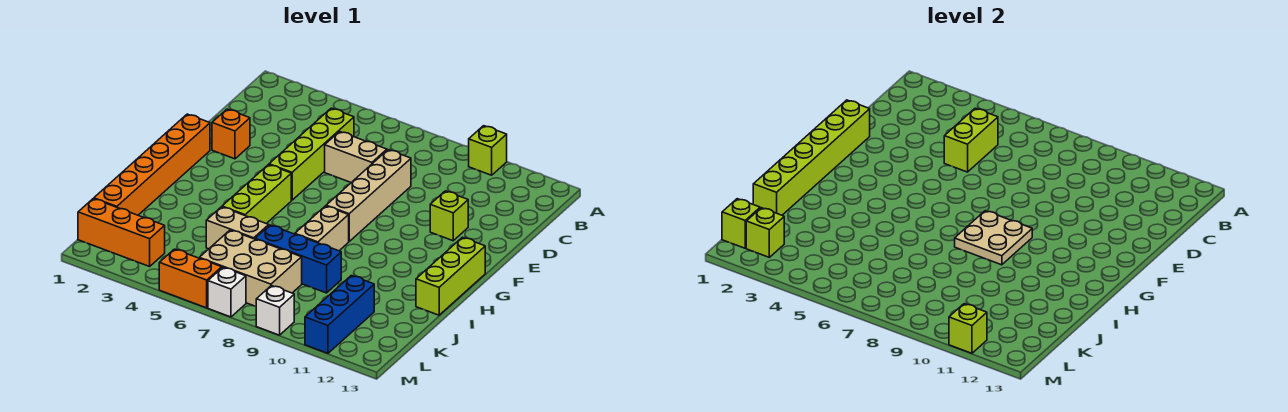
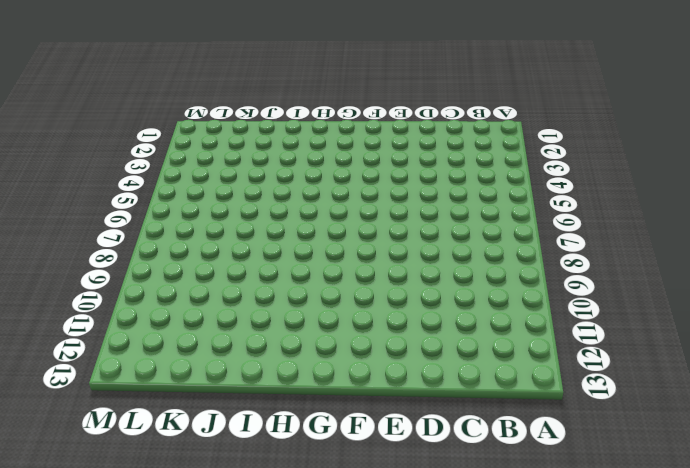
none -> lime 1x1 brick [469,126,507,175]
none -> lime 1x4 brick [269,108,354,200]
none -> tan 1x2 brick [325,131,387,182]

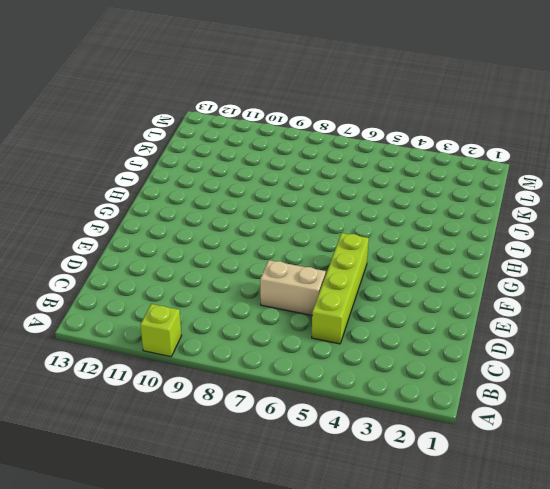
none -> tan 1x4 brick [326,150,411,241]
none -> orange 1x1 brick [212,109,250,159]
none -> lime 1x1 brick [430,191,468,241]

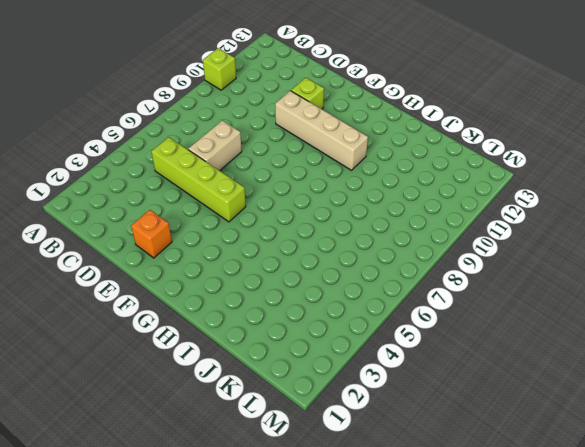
tan 1x4 brick [275,91,368,170] -> tan 1x4 brick moved to [326,150,411,241]
none -> orange 1x6 brick [94,114,210,215]
none -> lime 1x3 brick [222,165,291,224]
none -> lime 1x3 brick [416,237,485,315]

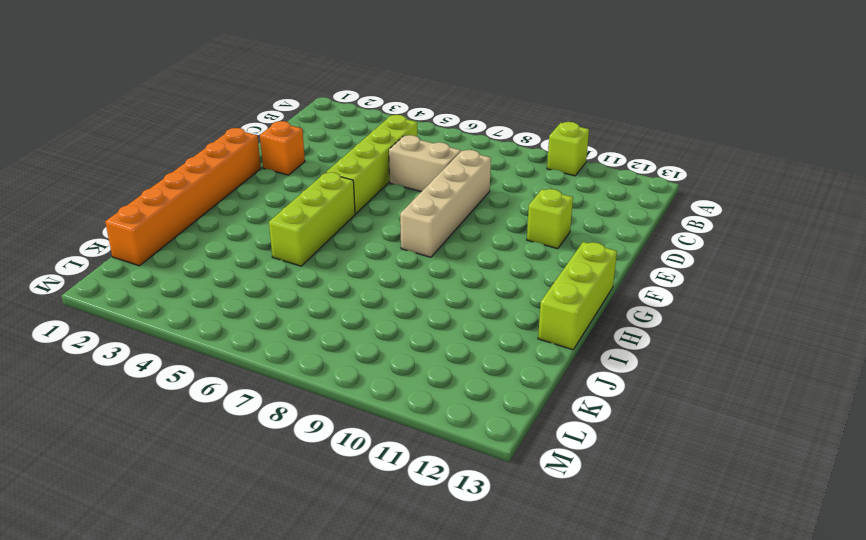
none -> tan 1x2 brick [295,206,349,251]
none -> tan 1x2 brick [206,207,269,249]
none -> blue 1x3 brick [255,225,341,293]

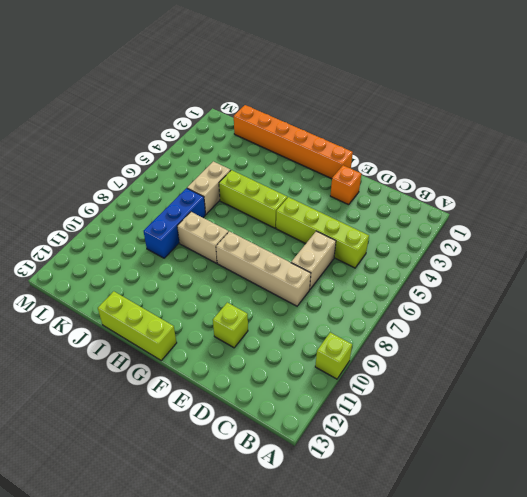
none -> tan 2x3 brick [200,230,302,306]
none -> blue 1x3 brick [305,276,374,353]
none -> orange 1x3 brick [78,199,165,266]

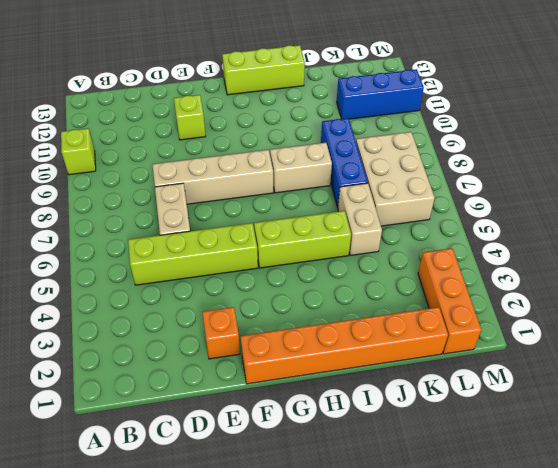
none -> orange 1x2 brick [159,249,222,308]
none -> white 1x1 brick [208,267,246,317]
none -> white 1x1 brick [256,286,294,335]

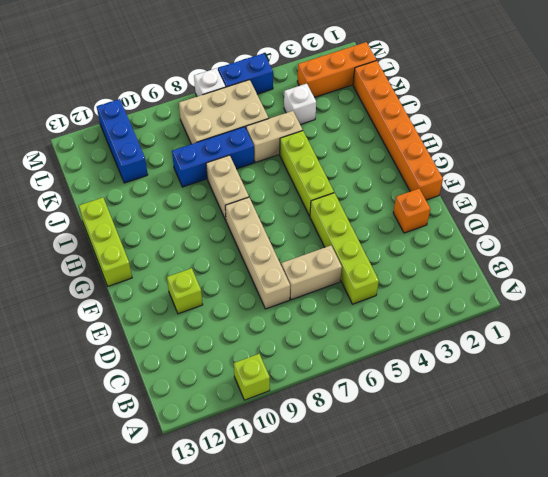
white 1x1 brick [284,84,316,125] -> white 1x1 brick moved to [256,286,294,335]
blue 1x2 brick [218,53,273,94] -> orange 1x2 brick [159,249,222,308]
none -> lime 1x2 brick [944,108,998,172]
none -> lime 1x6 brick [753,100,870,215]
none -> tan 2x2 plate [955,211,1032,265]

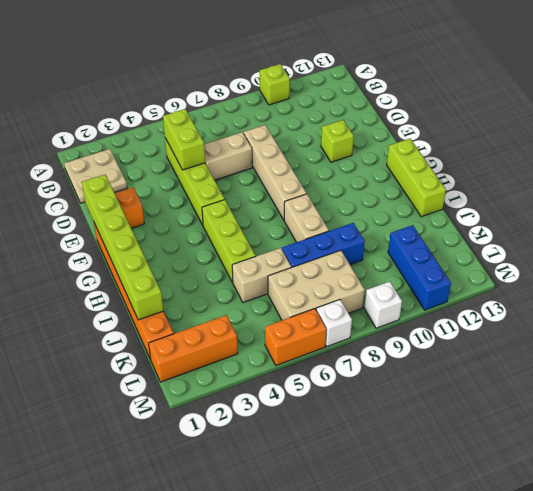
tan 2x2 plate [64,149,127,203] -> tan 2x2 plate moved to [955,211,1032,265]
none -> lime 1x1 brick [722,199,760,248]
none -> lime 1x1 brick [746,208,784,257]
none -> lime 1x1 brick [949,304,987,353]

